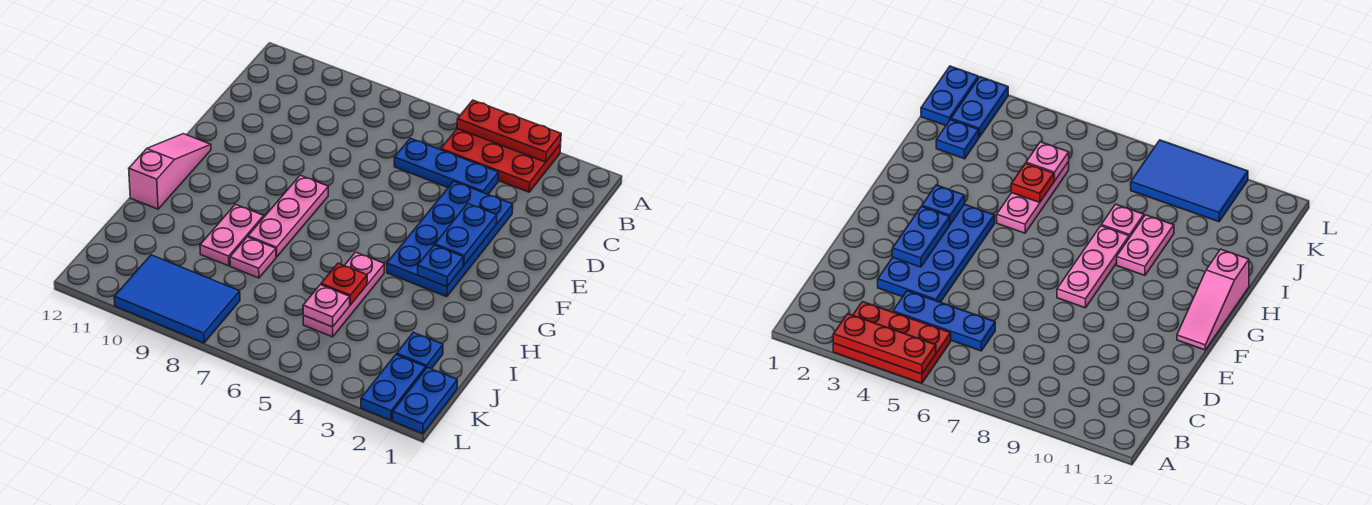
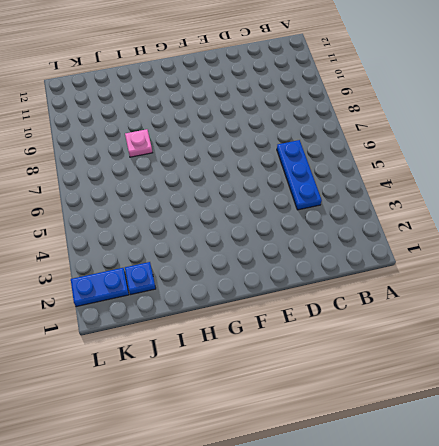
none -> red 2x3 plate [441,129,561,192]
none -> blue 2x4 plate [387,181,513,297]
none -> pink 1x3 plate [248,175,328,257]

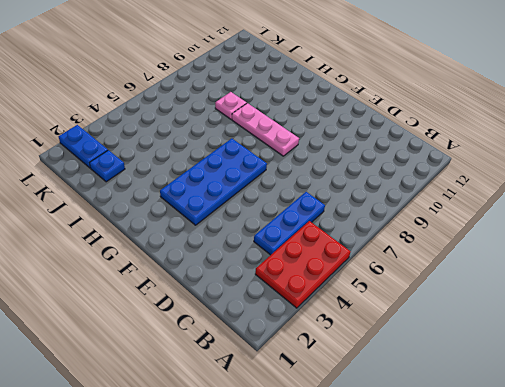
blue 2x4 plate [160,139,267,225] -> blue 2x4 plate turned to [387,181,513,297]
none -> pink 1x3 slope [129,134,211,209]
none -> pink 1x3 plate [303,252,385,337]
none -> pink 1x2 plate [200,204,264,266]

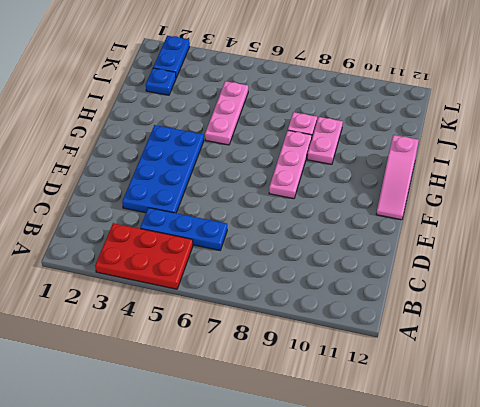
none -> blue 1x2 plate [393,367,457,434]
none -> blue 2x3 tile [114,255,240,343]
none -> red 1x3 plate [457,100,561,162]

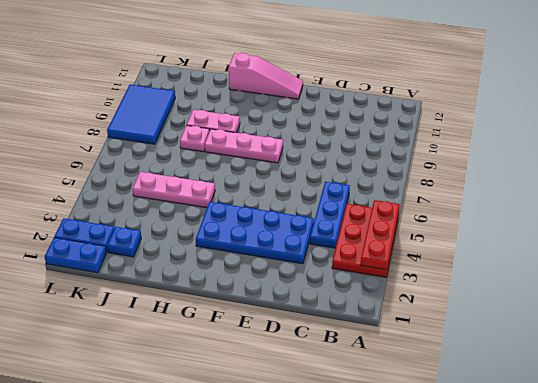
none -> blue 1x2 plate [435,204,497,265]
none -> blue 1x1 plate [418,245,463,287]
none -> red 1x1 plate [321,263,367,305]

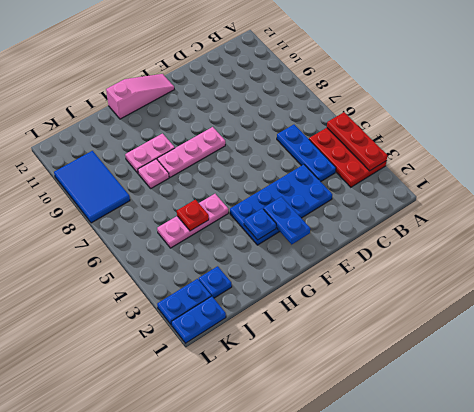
blue 1x2 plate [263,197,310,244] -> blue 1x2 plate turned to [435,204,497,265]
none -> pink 1x1 plate [303,285,350,327]

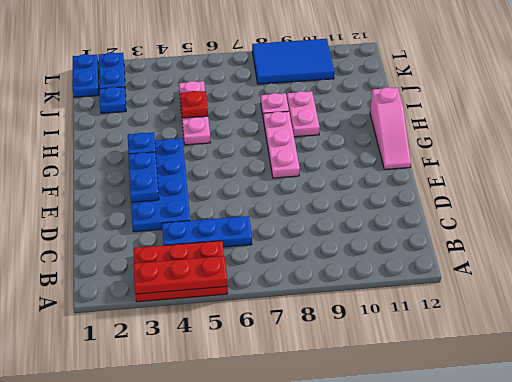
none -> pink 1x1 plate [303,285,350,327]

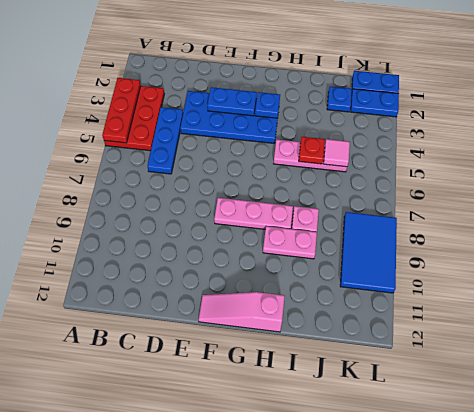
pink 1x1 tile [324,139,350,167] -> pink 1x1 plate [303,285,350,327]

